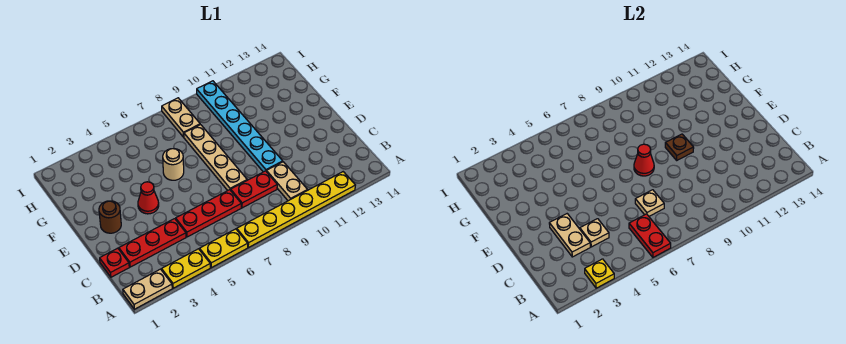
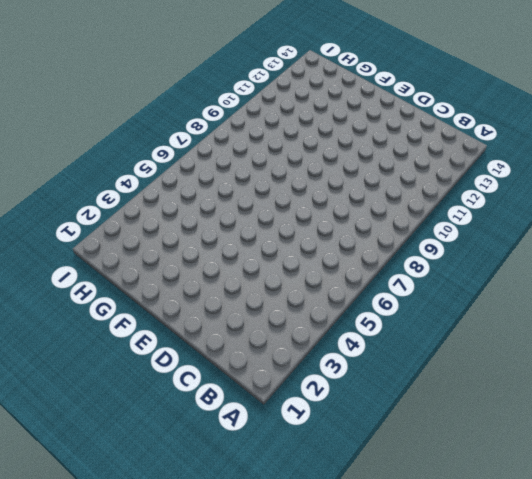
none -> tan 1x2 plate [123,269,172,309]
none -> yellow 1x2 plate [162,249,210,288]
none -> yellow 1x2 plate [200,229,248,268]

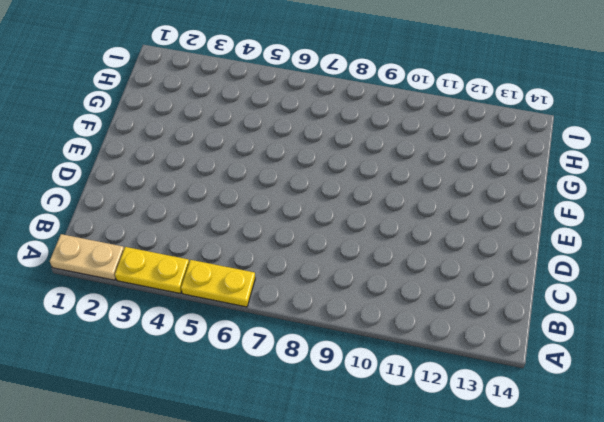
none -> yellow 1x6 plate [237,172,355,248]
none -> tan 1x2 plate [266,162,307,201]
none -> red 1x1 plate [100,248,129,277]

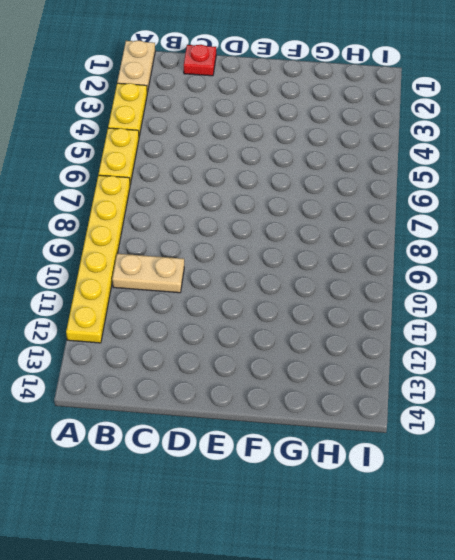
none -> red 1x3 plate [119,219,186,267]
none -> red 1x3 plate [176,190,241,237]
none -> red 1x2 plate [231,171,277,208]

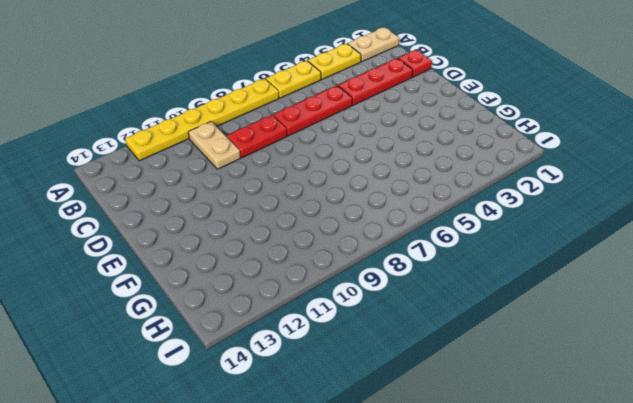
none -> tan 1x4 plate [184,125,247,191]
none -> cyan 1x6 plate [197,81,283,172]
none -> brown 1x1 round brick [99,201,121,233]

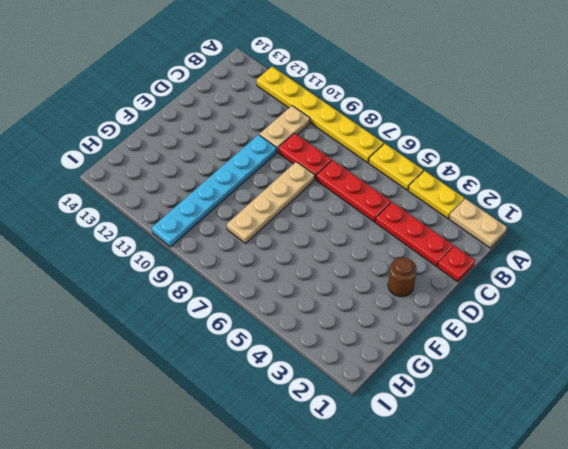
none -> red 1x1 cone [138,182,159,214]
none -> tan 1x1 round brick [163,149,184,180]
none -> tan 1x2 plate [162,98,200,137]

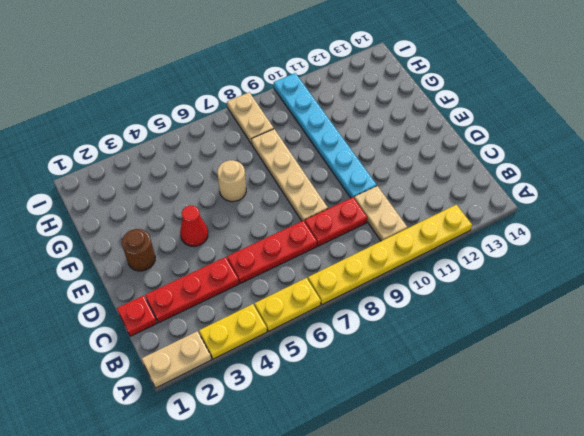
none -> yellow 1x1 plate [585,259,614,288]
none -> red 1x2 plate [629,214,671,257]
none -> tan 1x2 plate [549,214,590,257]

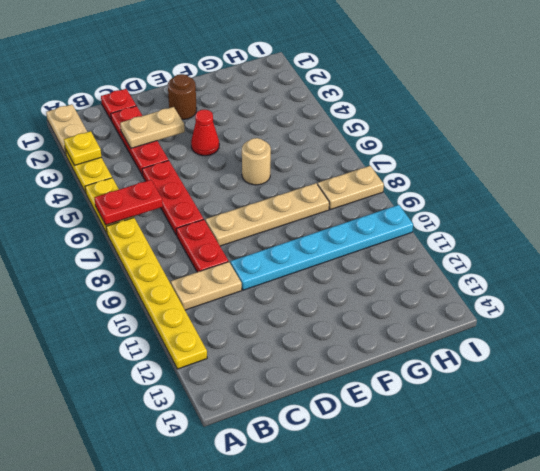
none -> tan 1x1 plate [580,219,609,247]
none -> tan 1x1 plate [635,190,664,216]
none -> red 1x1 cone [634,144,654,176]

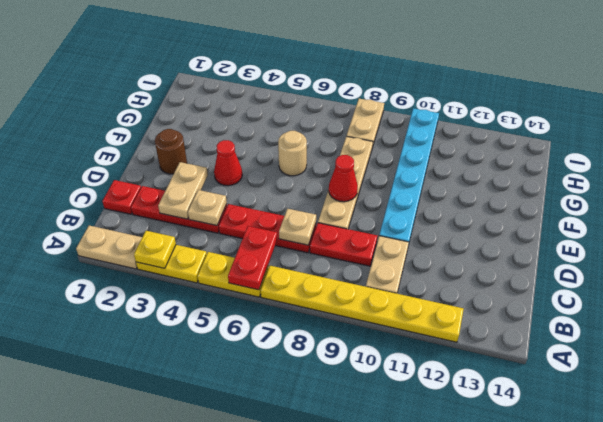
none -> brown 1x1 plate [665,134,694,160]

